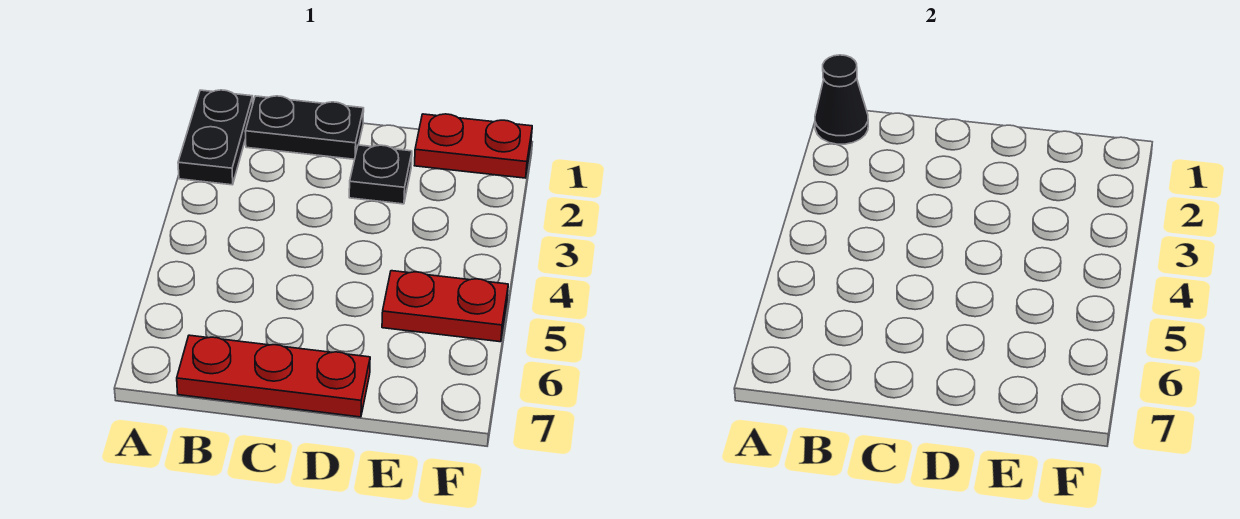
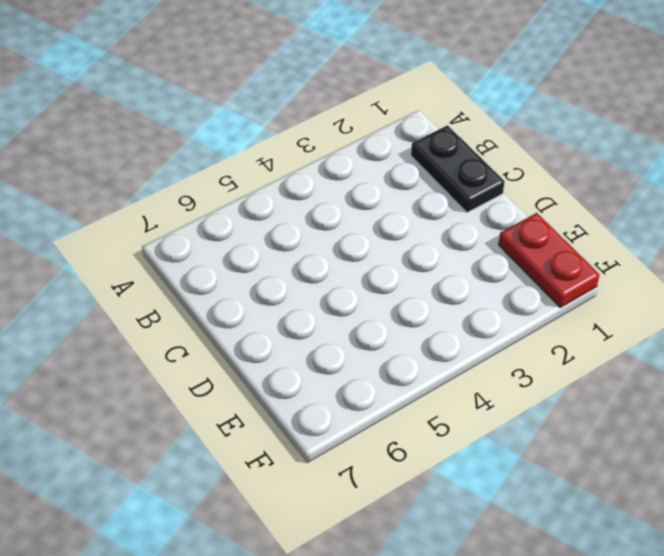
none -> black 1x2 plate [178,90,253,185]
none -> red 1x3 plate [177,335,370,417]

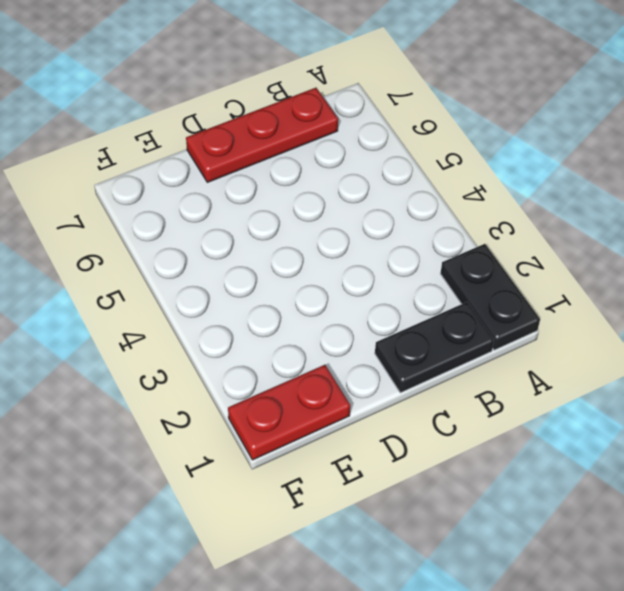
none -> black 1x1 plate [349,145,412,204]
none -> red 1x2 plate [382,271,508,342]

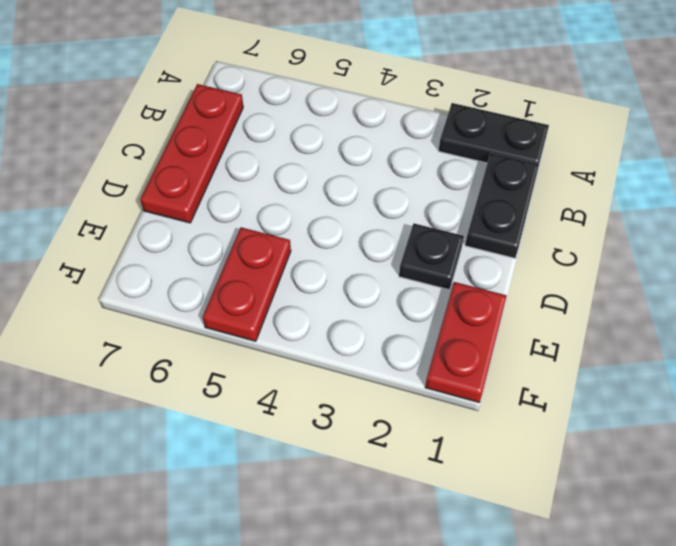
none -> black 1x1 cone [815,55,868,144]

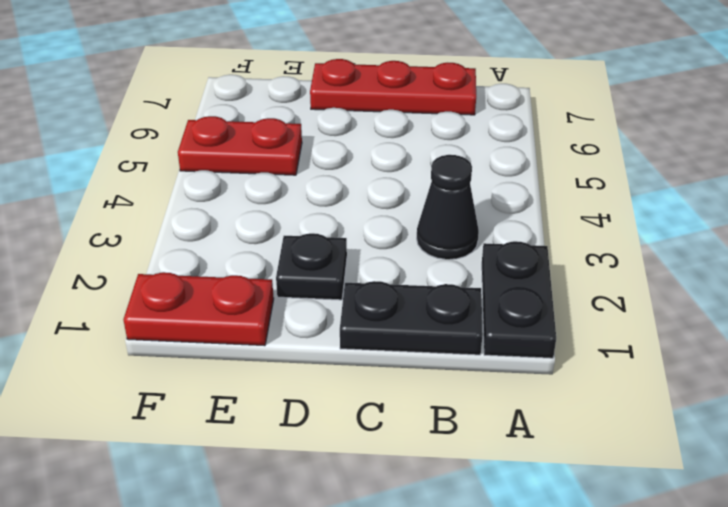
black 1x1 cone [417,155,479,259] -> black 1x1 cone moved to [815,55,868,144]

